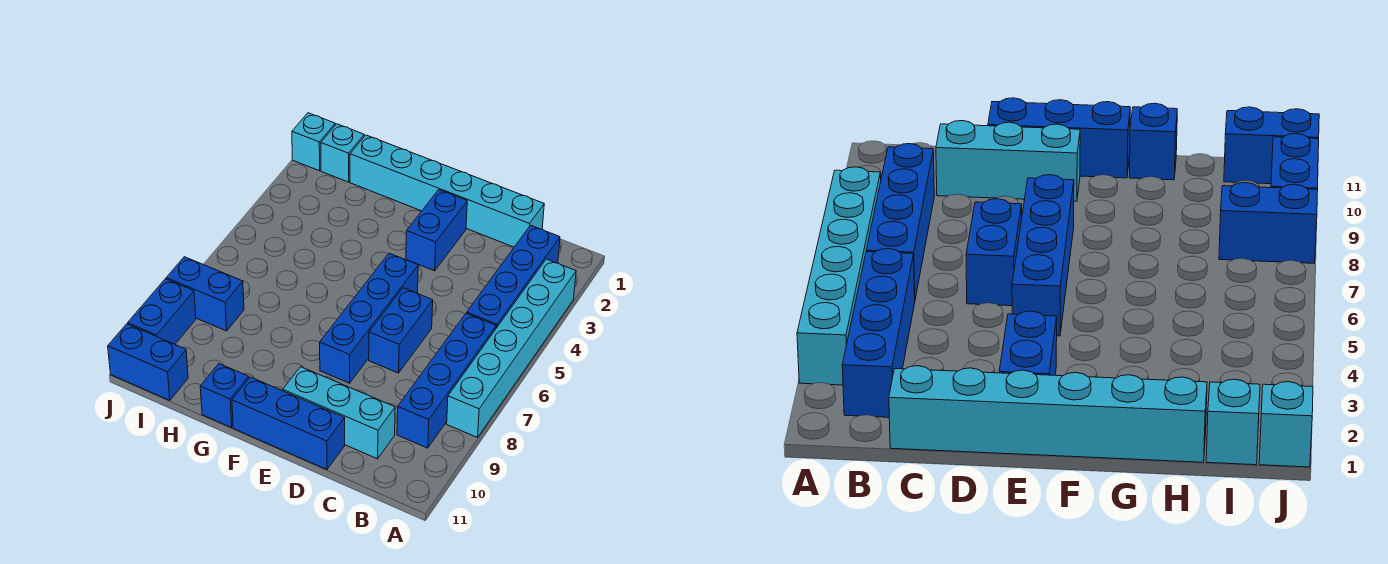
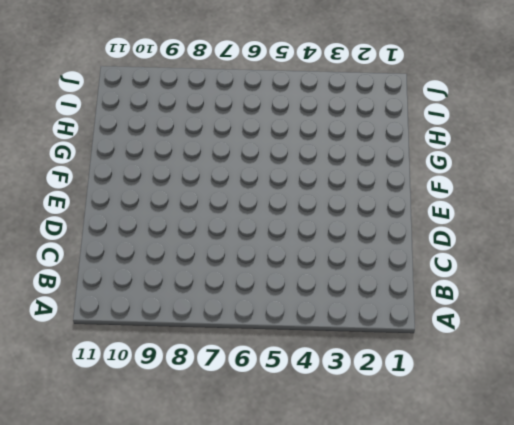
none -> cyan 1x6 brick [447,259,576,437]
none -> blue 1x4 brick [467,225,560,328]
none -> blue 1x4 brick [397,313,496,448]

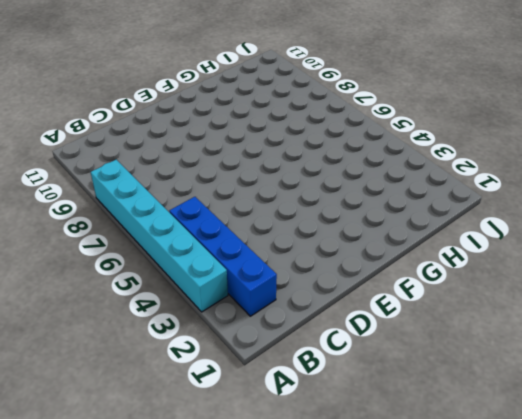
none -> blue 1x4 brick [397,313,496,448]
none -> cyan 1x6 brick [350,135,544,247]
none -> cyan 1x3 brick [283,367,395,459]

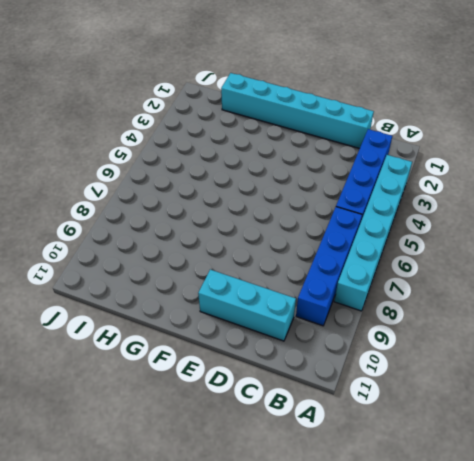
none -> blue 1x2 brick [369,288,433,373]
none -> blue 1x3 brick [232,377,345,469]
none -> blue 1x2 brick [406,190,467,271]

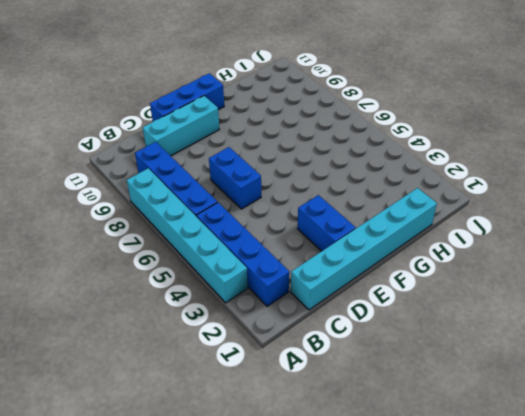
none -> blue 1x4 brick [320,253,418,383]
none -> blue 1x1 brick [200,364,249,428]
none -> cyan 1x1 brick [321,124,364,182]

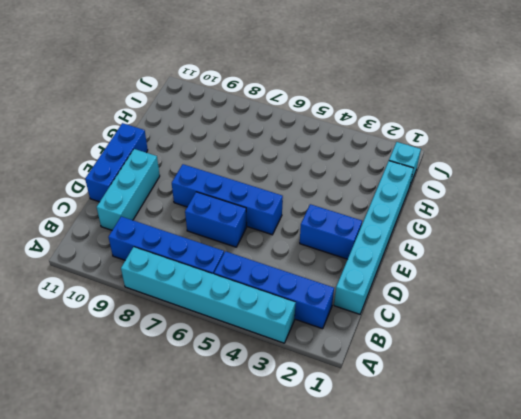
none -> blue 1x1 brick [200,364,249,428]
none -> blue 1x2 brick [166,257,244,331]
none -> blue 1x2 brick [108,324,188,400]

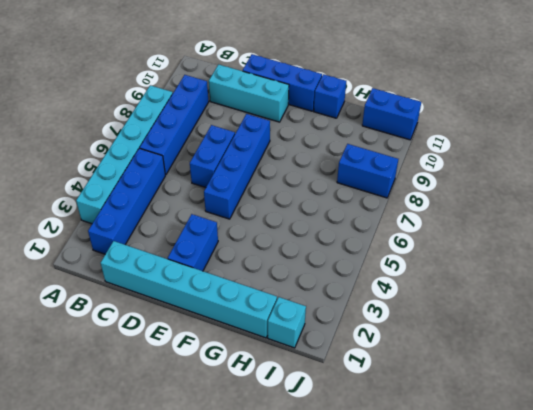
none -> cyan 1x1 brick [292,113,335,171]
none -> blue 1x2 brick [128,279,196,344]

